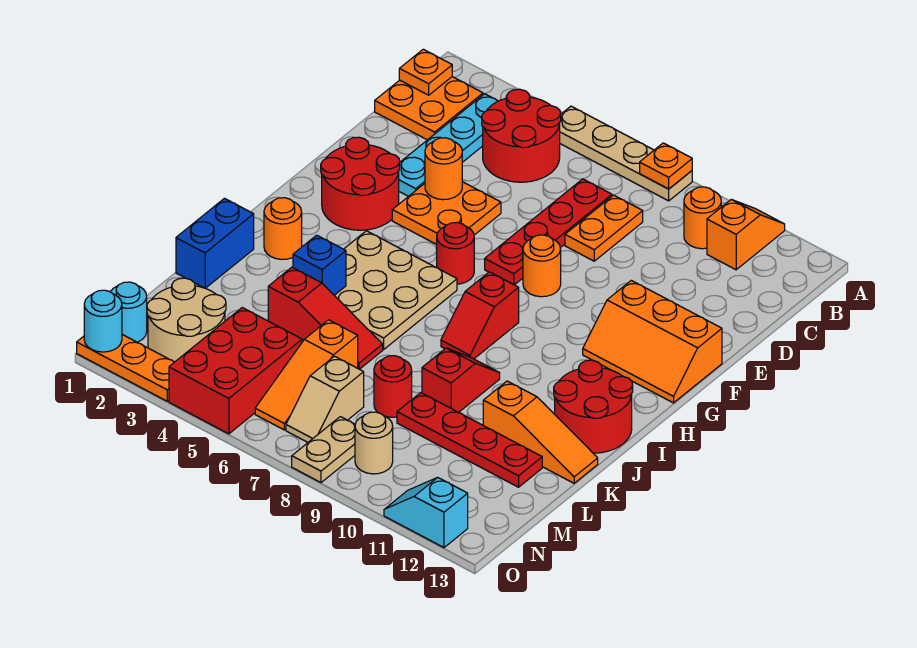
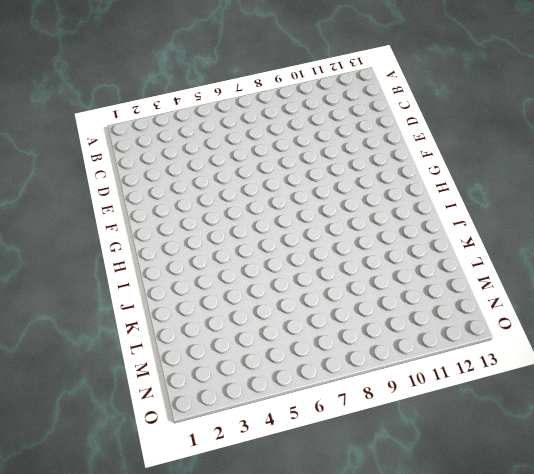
none -> tan 1x4 plate [560,106,692,201]
none -> orange 1x2 slope [707,200,785,270]
none -> orange 2x2 plate [375,77,483,140]
none -> cyan 1x4 plate [399,94,498,196]

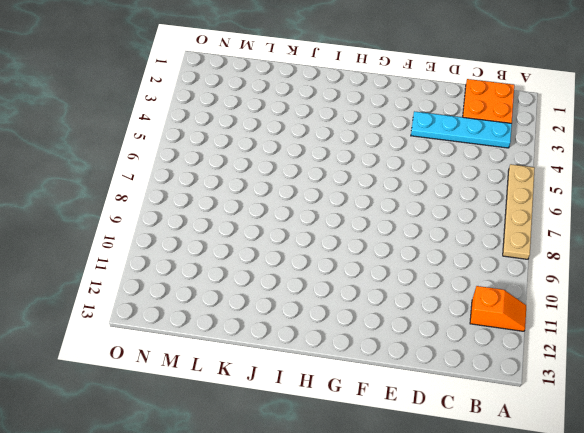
none -> red 2x2 round brick [482,89,561,182]
none -> orange 1x1 round brick [684,187,721,249]
none -> red 1x4 plate [485,179,612,285]
none -> orange 1x2 plate [565,195,643,261]

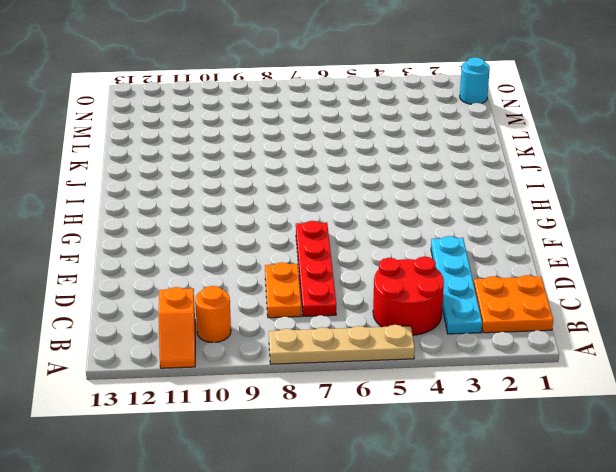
none -> orange 2x2 plate [392,182,501,245]
none -> red 2x2 round brick [321,137,400,230]
none -> orange 1x1 round brick [523,235,561,297]
none -> orange 2x3 slope [583,280,722,403]

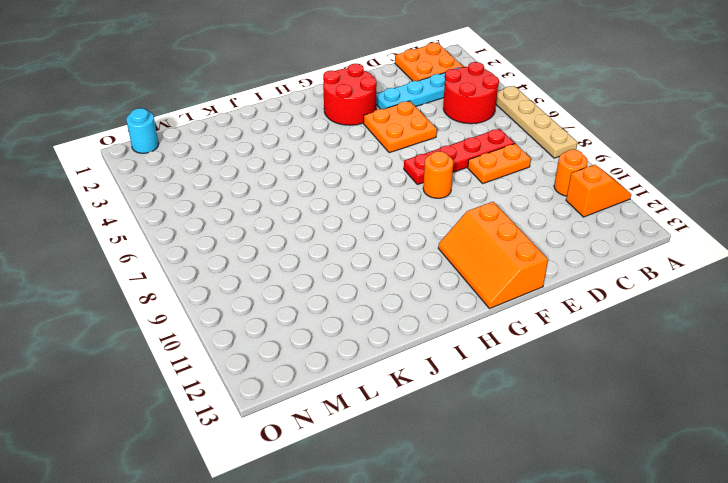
none -> red 1x1 round brick [437,223,474,284]
none -> tan 3x3 plate [334,231,457,349]
none -> red 1x2 slope [441,272,519,359]
none -> orange 1x1 round brick [264,198,302,259]

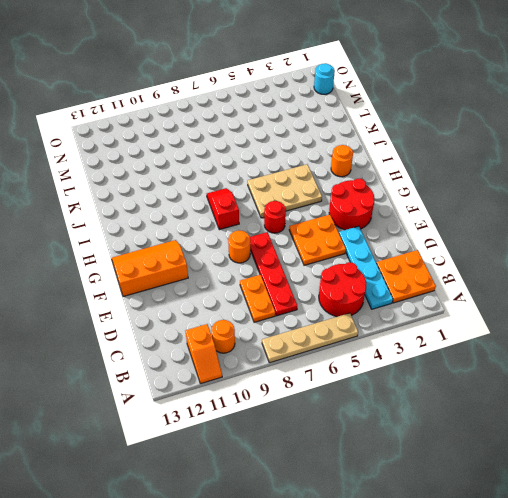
tan 2x3 plate [248,164,322,218] -> tan 3x3 plate [334,231,457,349]
none -> red 2x2 round brick [554,360,633,453]
none -> blue 1x2 brick [176,198,254,288]
none -> red 1x2 slope [422,348,500,412]
none -> red 1x3 slope [268,267,383,369]

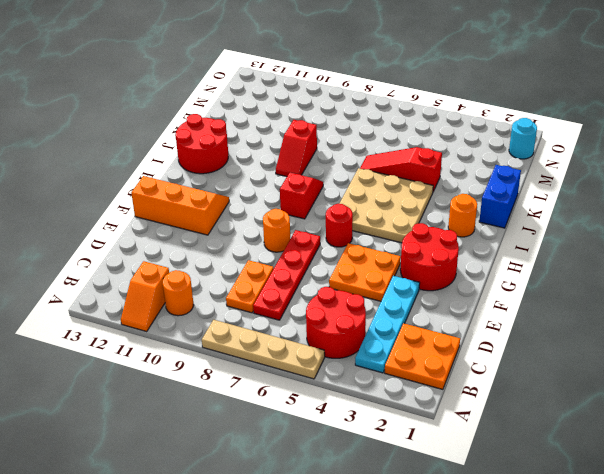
none -> orange 1x3 slope [483,381,598,483]
none -> orange 1x3 slope [255,320,358,430]
none -> red 1x1 round brick [374,356,412,417]
none -> red 1x4 plate [397,393,542,487]

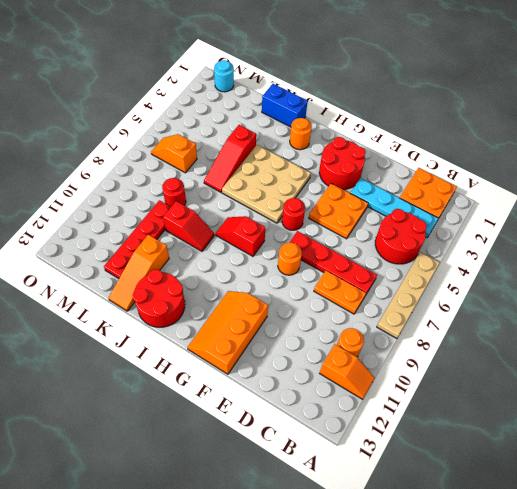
orange 1x2 slope [151,134,197,173] -> orange 1x3 slope [255,320,358,430]
none -> tan 2x2 round brick [147,278,226,362]
none -> red 2x3 brick [169,308,302,434]
none -> tan 1x2 slope [286,356,364,442]
none -> tan 1x2 plate [292,417,355,482]

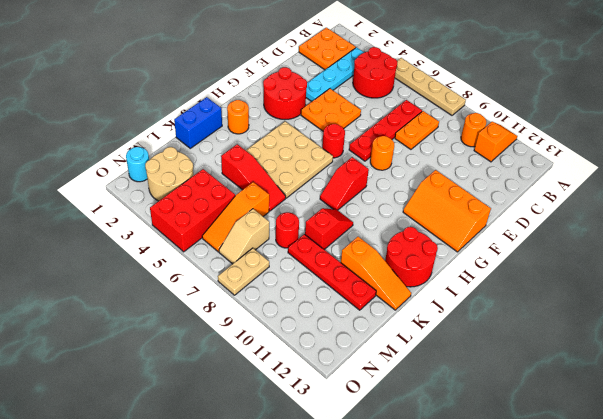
none -> tan 1x1 round brick [355,412,393,474]
none -> orange 1x3 plate [77,335,174,401]
none -> cyan 1x2 slope [384,477,468,548]
none -> orange 1x1 plate [640,143,692,189]

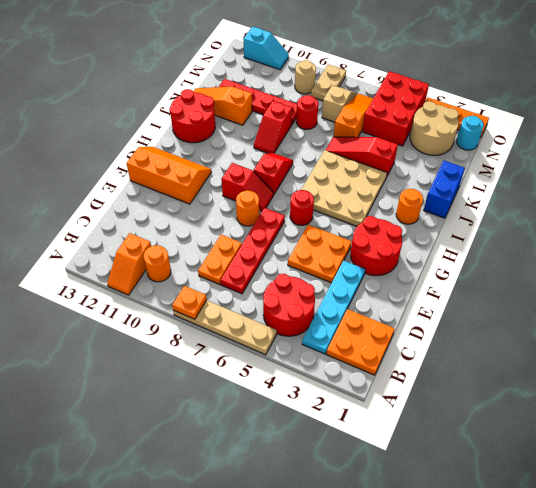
red 1x2 slope [222,163,273,211] -> none
none -> orange 1x1 plate [399,49,452,95]
none -> orange 1x1 round brick [425,138,462,200]
none -> blue 1x1 brick [293,235,346,295]
none -> cyan 1x1 round brick [84,290,122,352]

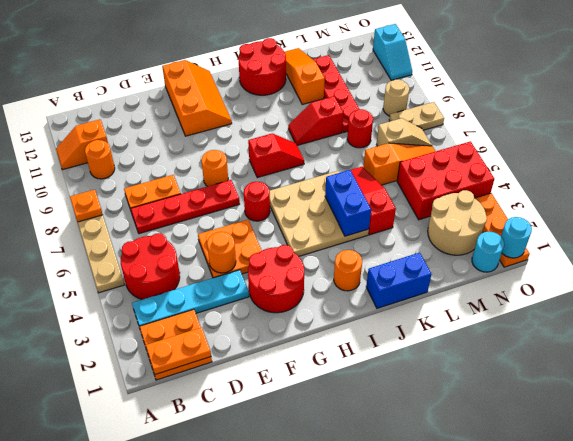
orange 1x2 plate [146,327,211,375] -> orange 1x1 plate [399,49,452,95]
blue 1x2 brick [325,170,371,236] -> blue 1x1 brick [293,235,346,295]

